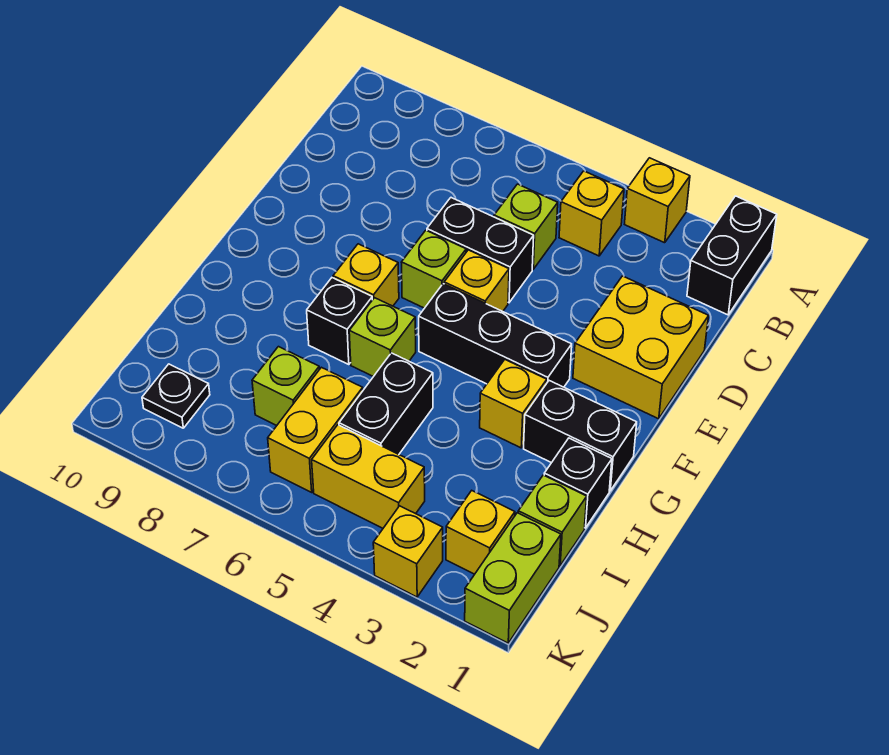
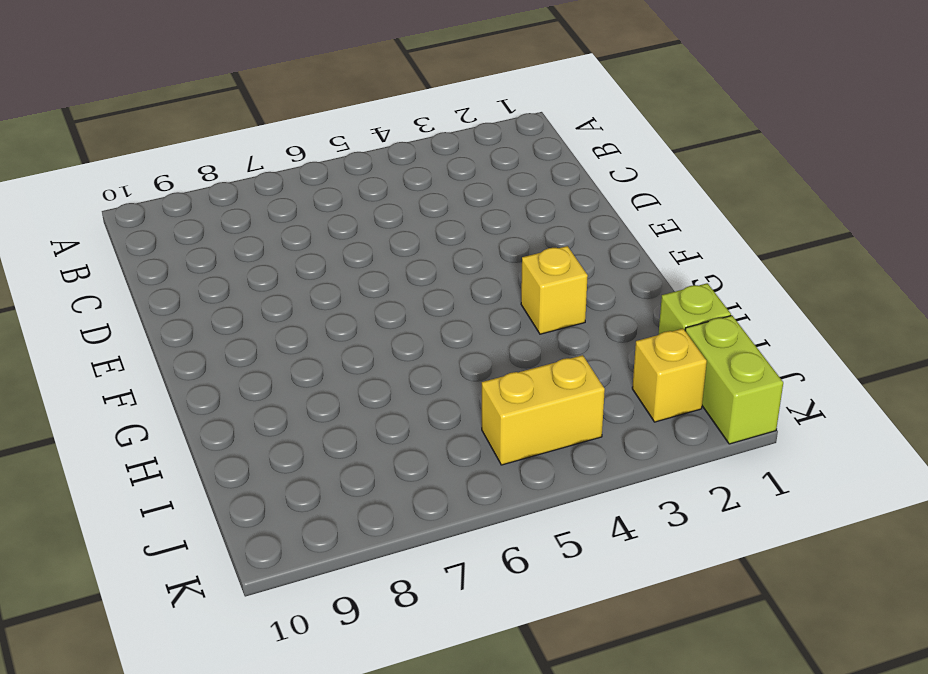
none -> black 1x2 brick [687,196,777,315]
none -> yellow 1x1 brick [625,158,690,243]
none -> yellow 1x1 brick [559,171,624,256]

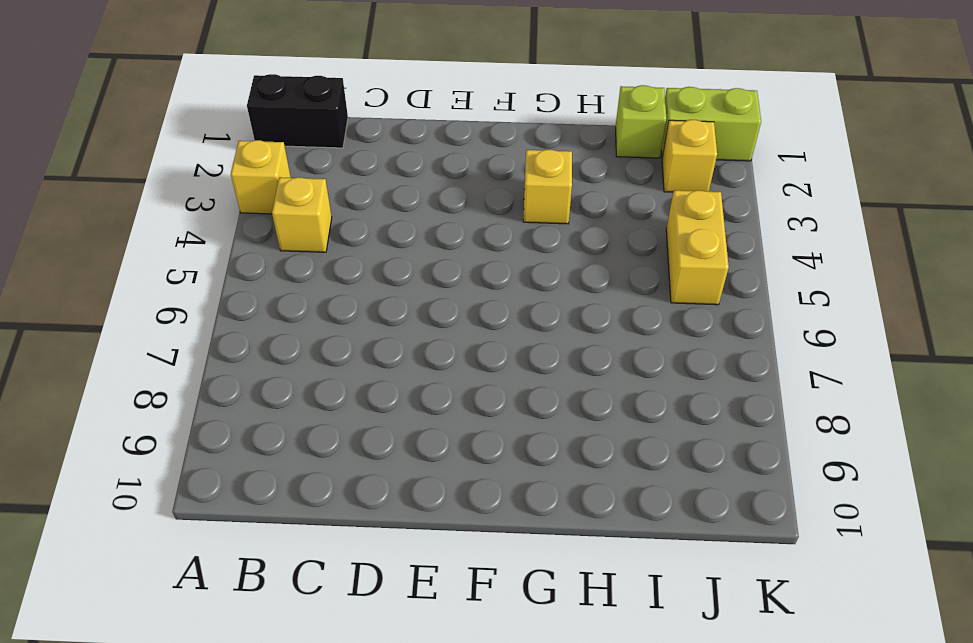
none -> lime 1x1 brick [494,184,558,269]
none -> yellow 2x2 brick [573,276,709,419]
none -> black 1x2 brick [427,198,534,303]

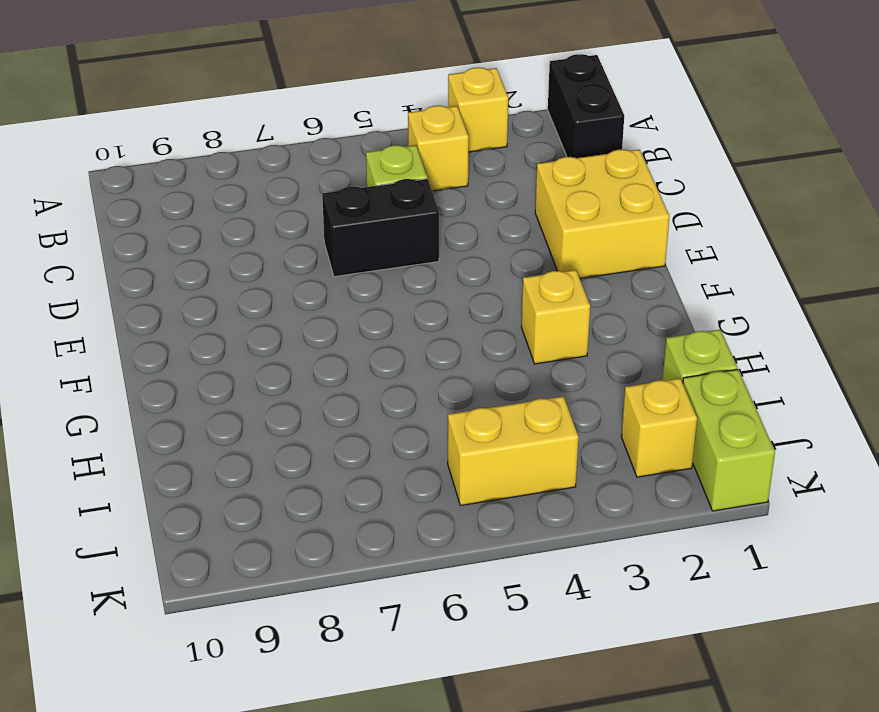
none -> yellow 1x1 brick [444,250,509,311]
none -> lime 1x1 brick [401,230,466,308]
none -> black 1x3 brick [419,284,572,387]

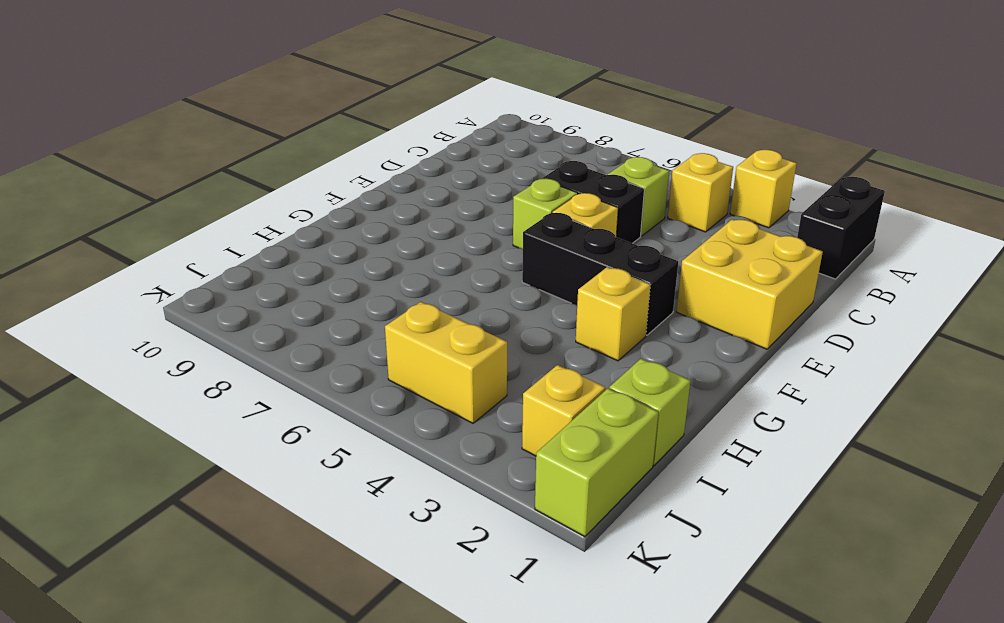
none -> yellow 1x1 brick [333,244,399,306]
none -> black 1x2 brick [524,381,637,491]
none -> lime 1x1 brick [349,298,416,377]

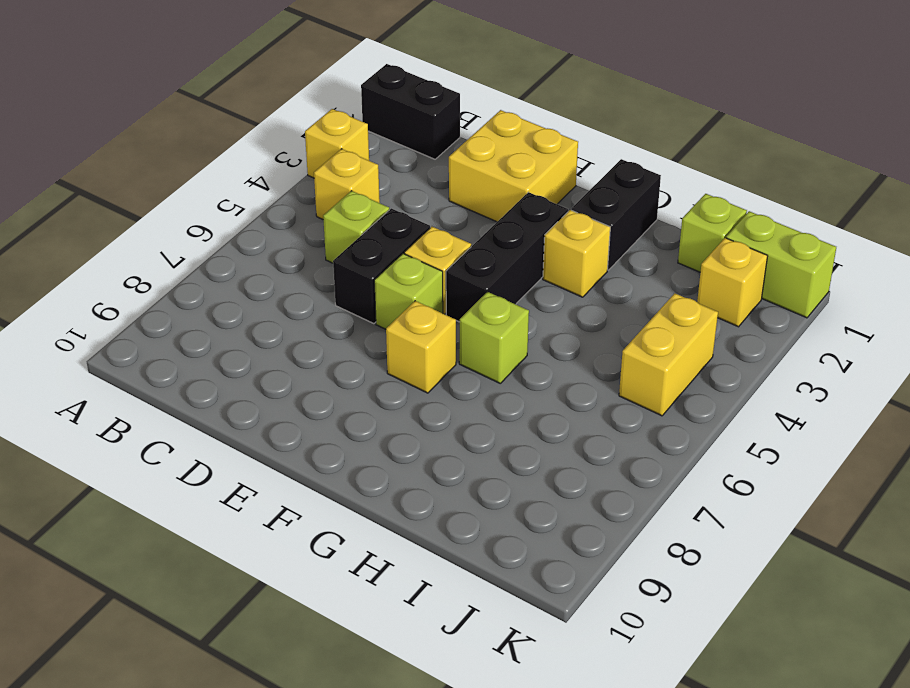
none -> black 1x1 brick [307,278,372,365]
none -> black 1x1 brick [544,438,612,528]
none -> black 1x2 brick [339,353,433,454]

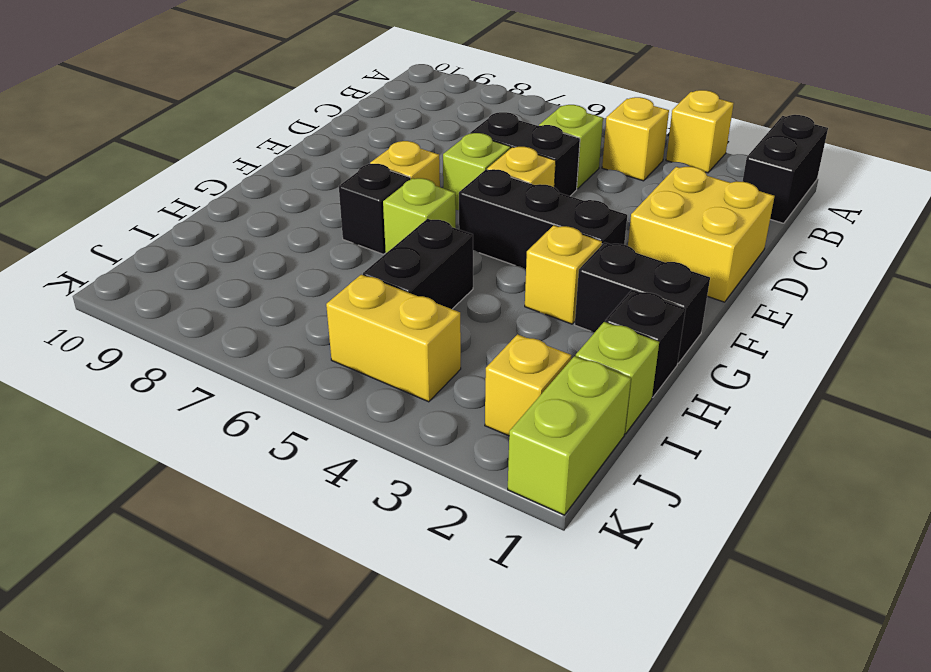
none -> yellow 1x2 brick [268,367,363,492]
none -> lime 1x1 brick [252,347,319,426]
none -> black 1x1 plate [142,364,210,428]

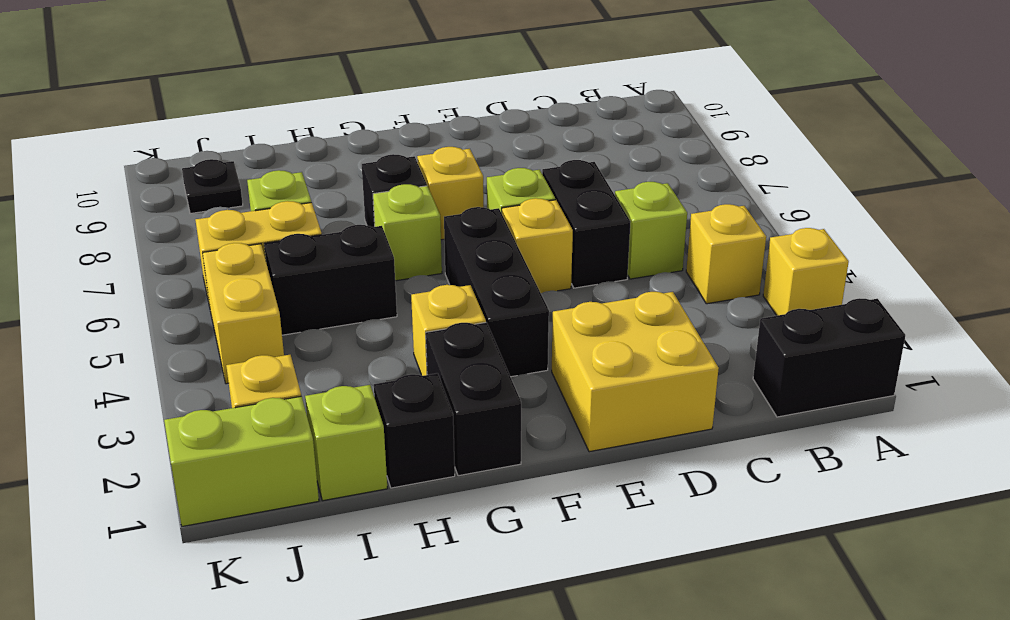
none -> yellow 1x1 brick [373,506,443,597]

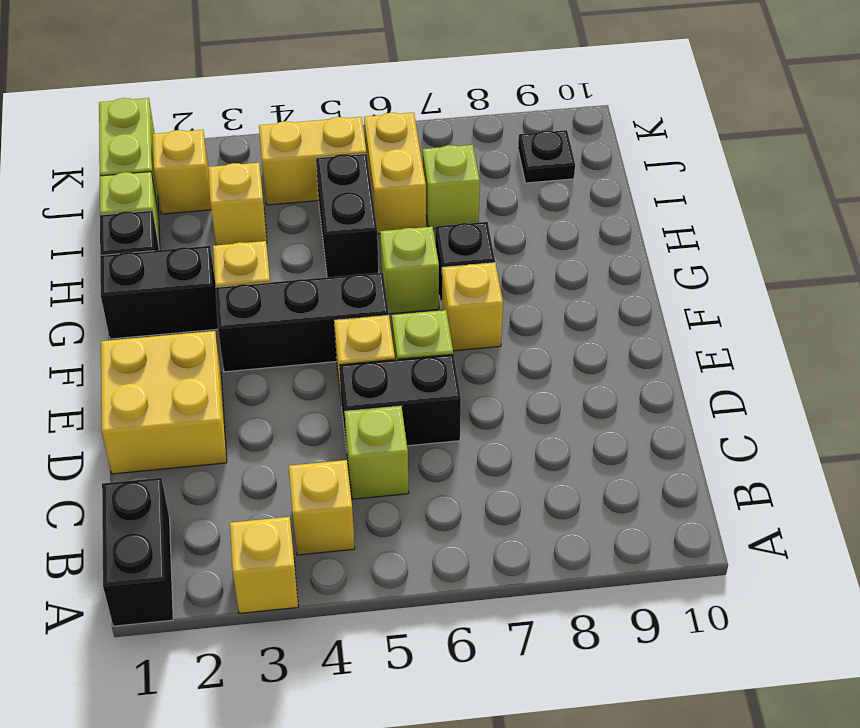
yellow 1x1 brick [208,163,267,245] -> yellow 1x1 brick moved to [373,506,443,597]

